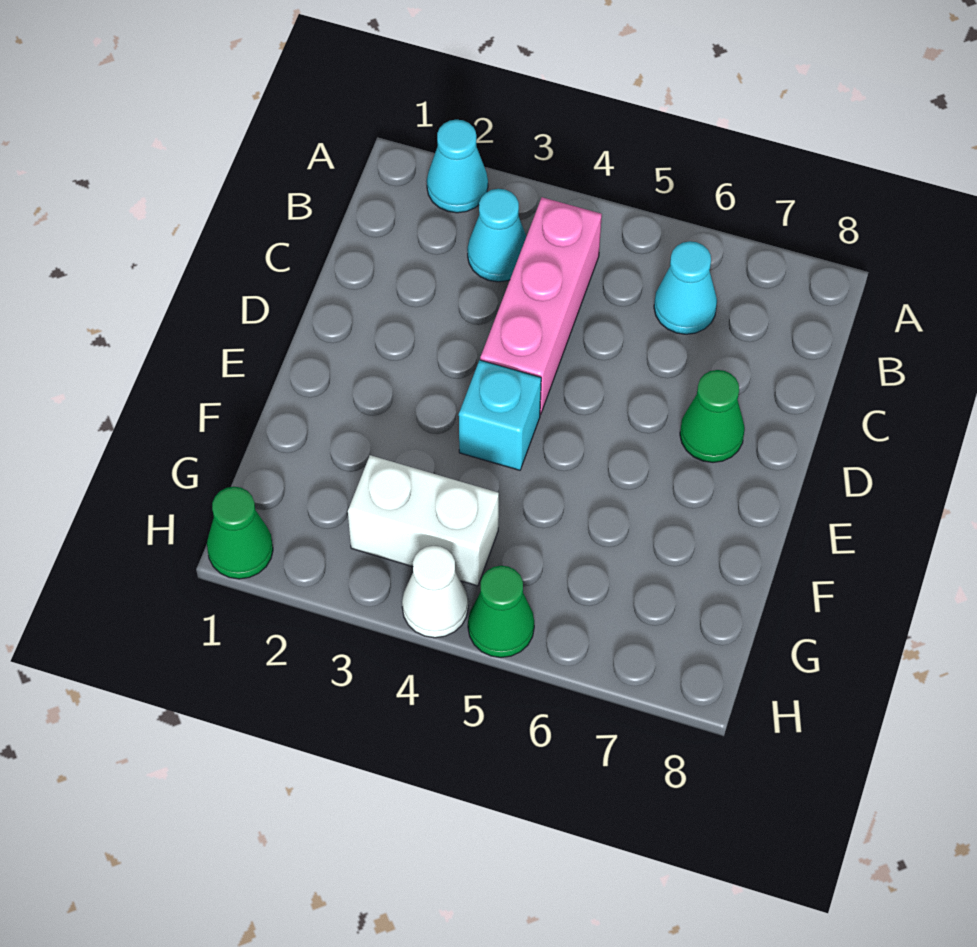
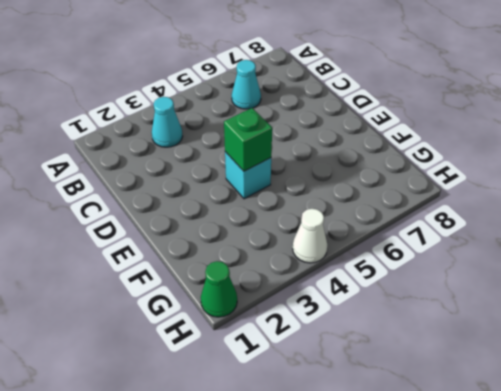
green 1x1 brick [224,108,272,171] -> none
none -> cyan 1x1 cone [427,120,488,213]
none -> pink 1x3 brick [480,197,602,415]

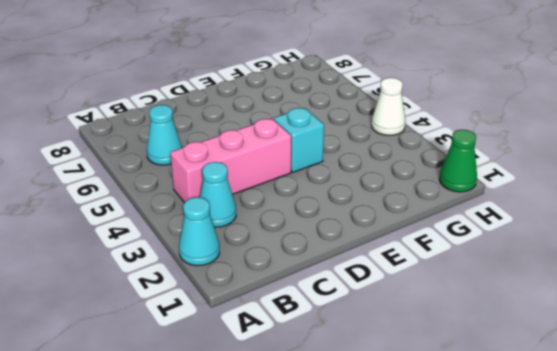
none -> green 1x1 cone [680,370,745,463]
none -> white 1x2 brick [348,455,499,586]

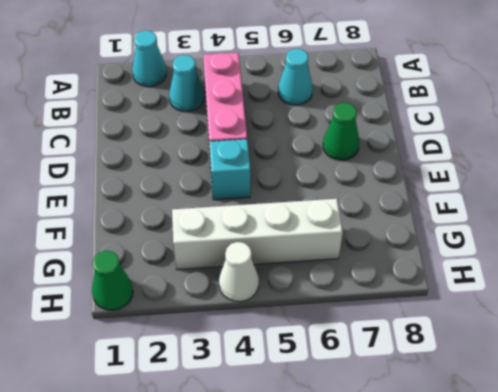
white 1x4 brick [172,199,343,270] -> white 1x2 brick [348,455,499,586]
none -> green 1x1 cone [468,566,534,658]

